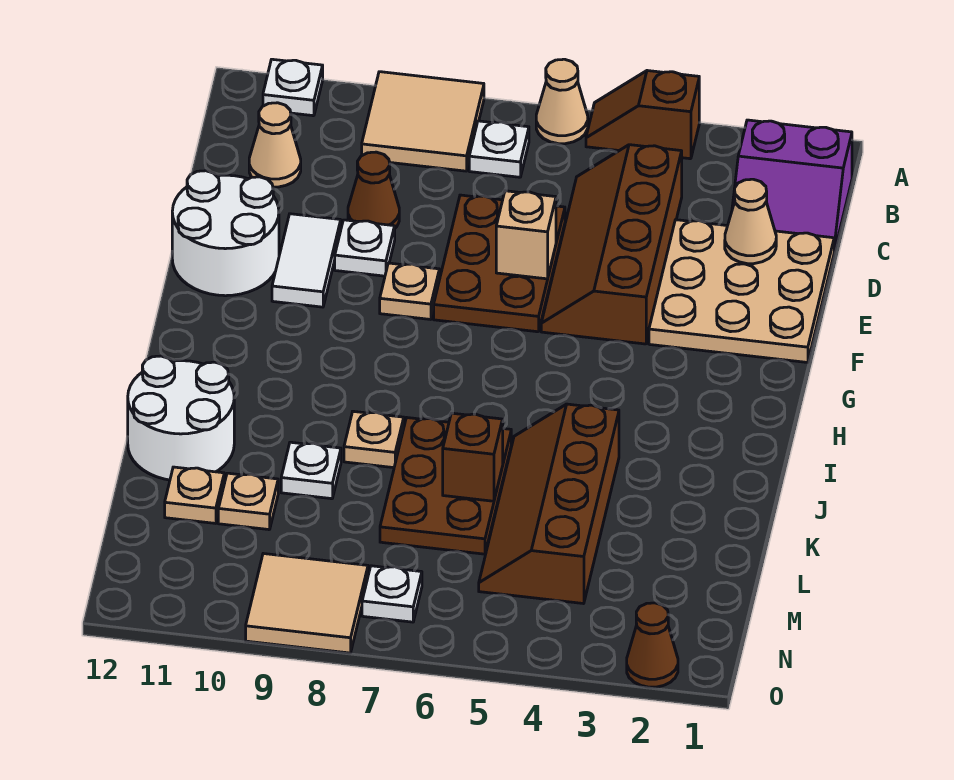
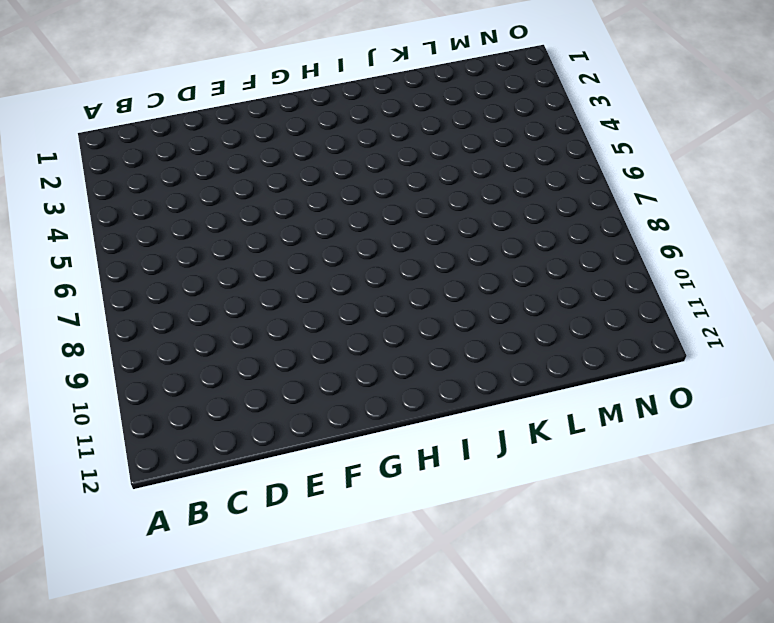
none -> brown 1x2 slope [586,71,699,159]
none -> tan 1x1 cone [536,59,588,144]
none -> tan 2x2 tile [362,72,484,171]

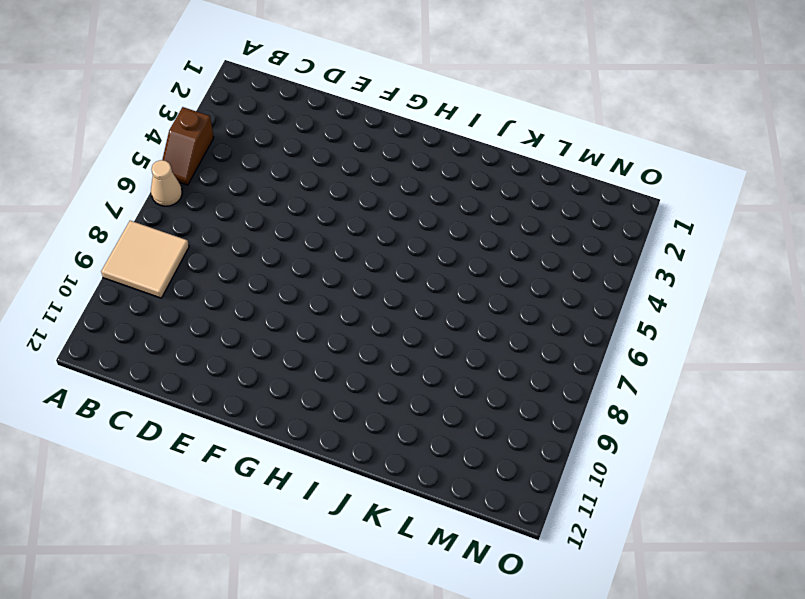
none -> white 1x1 plate [263,59,323,116]
none -> purple 2x2 slope [732,120,852,251]
none -> white 1x1 plate [469,121,529,177]

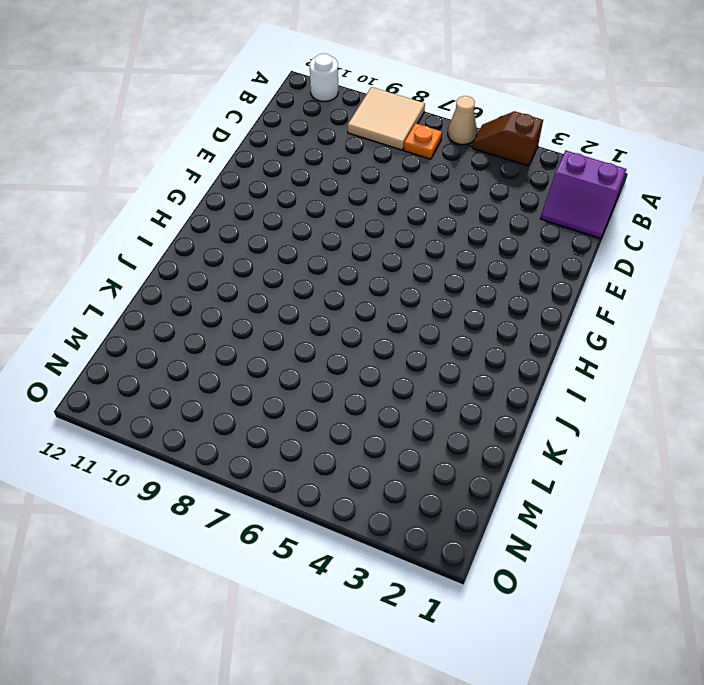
white 1x1 round brick [310,54,338,102] -> white 1x1 plate [263,59,323,116]
orange 1x1 plate [404,123,442,159] -> white 1x1 plate [469,121,529,177]
none -> brown 2x4 slope [541,145,682,344]
none -> tan 1x1 cone [249,103,301,187]
none -> tan 3x3 plate [649,220,834,363]

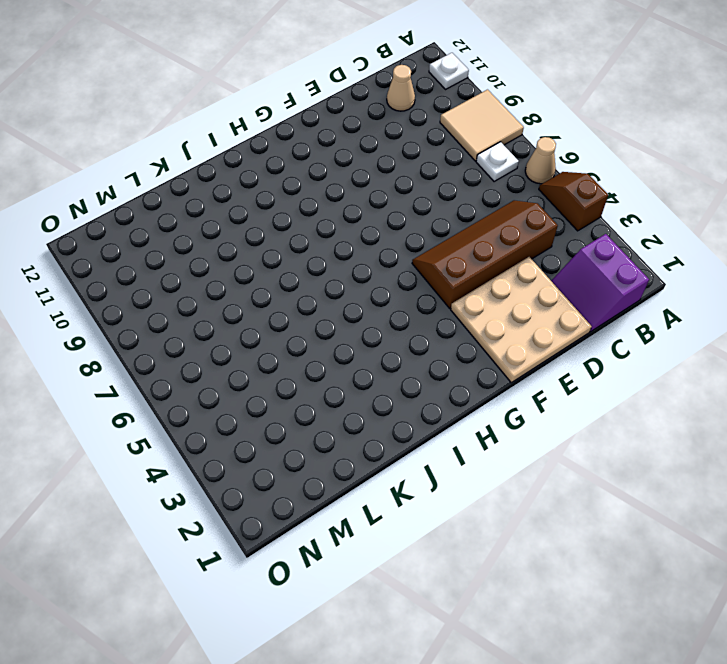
none -> brown 2x3 plate [434,195,565,332]
none -> brown 1x1 cone [348,152,399,228]
none -> white 1x1 plate [335,220,395,276]

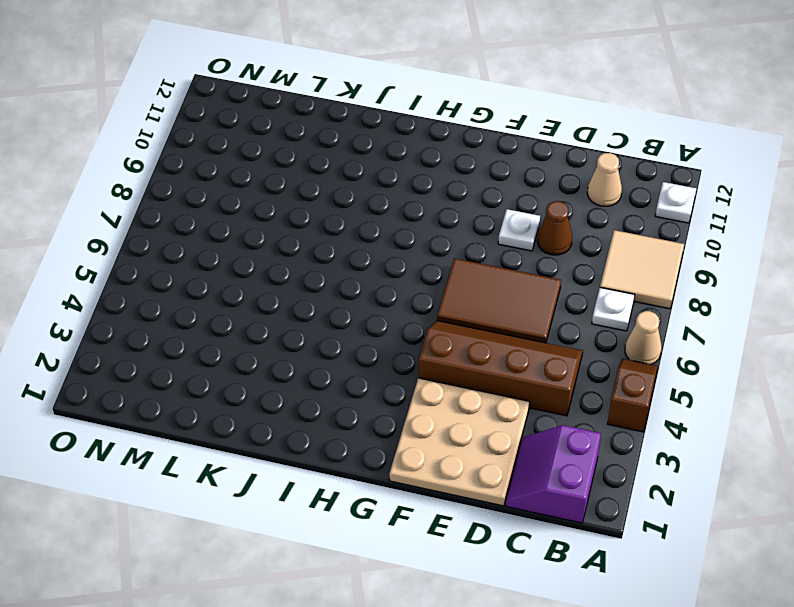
brown 2x3 tile [437,258,561,343] -> brown 2x3 plate [434,195,565,332]
none -> white 1x2 tile [272,214,341,307]
none -> white 2x2 round brick [172,171,279,296]
none -> tan 1x1 plate [380,263,439,319]

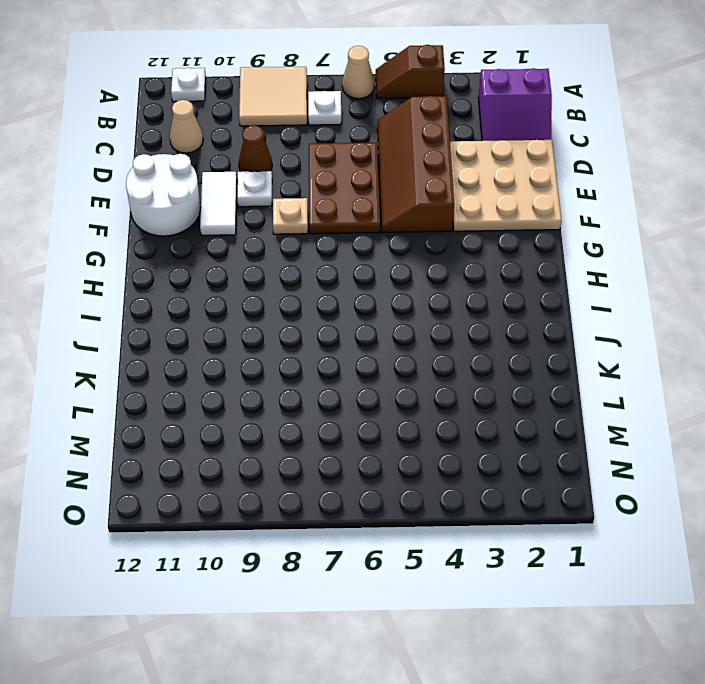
none -> brown 2x4 slope [479,404,619,604]
none -> brown 2x3 plate [380,418,511,554]
none -> tan 1x1 plate [344,411,404,468]

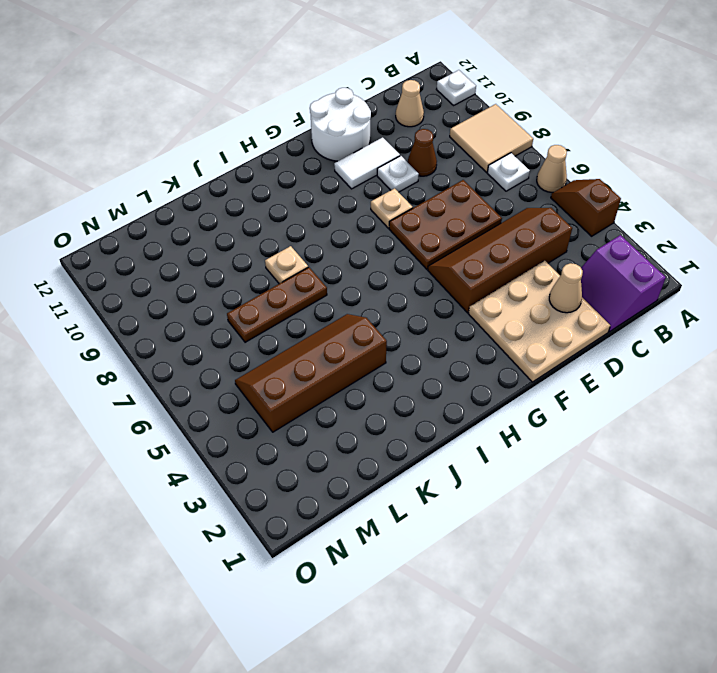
brown 1x3 plate [227,267,327,342] -> brown 2x3 plate [380,418,511,554]
none -> white 2x2 round brick [128,356,234,480]
none -> white 1x1 plate [281,442,341,499]
none -> tan 1x1 plate [218,473,278,530]

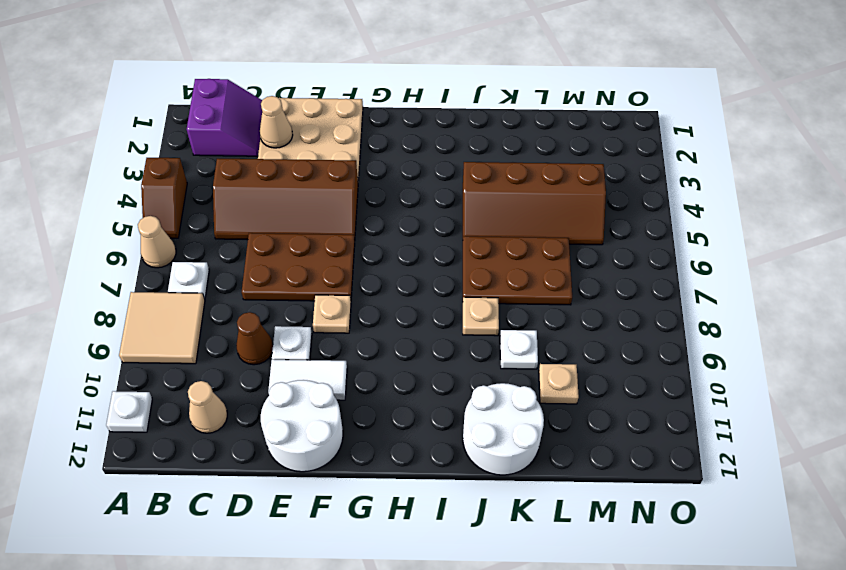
none -> tan 1x1 plate [165,467,224,523]
none -> white 1x1 plate [362,566,422,622]
none -> tan 2x2 tile [246,554,368,653]

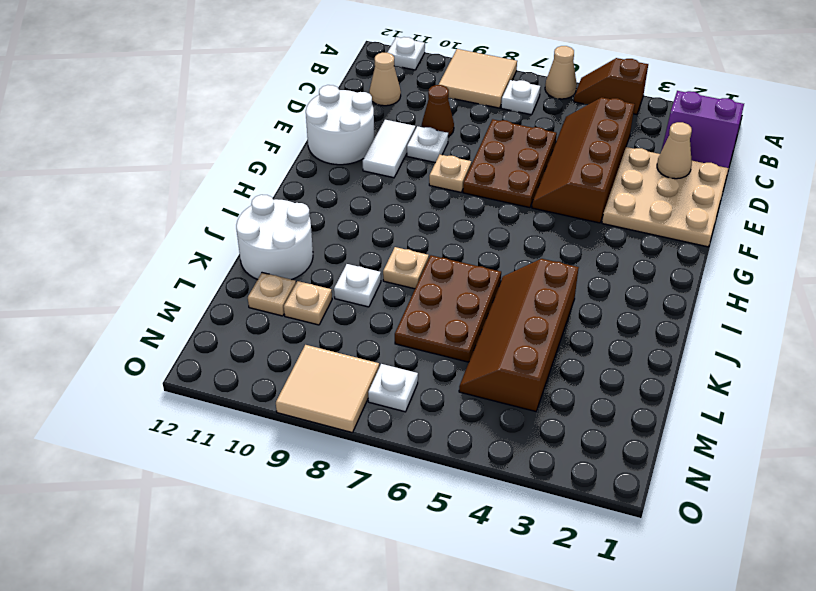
none -> brown 1x1 cone [627,603,678,687]
none -> tan 1x1 brick [496,191,556,279]
none -> brown 1x1 brick [443,413,503,501]

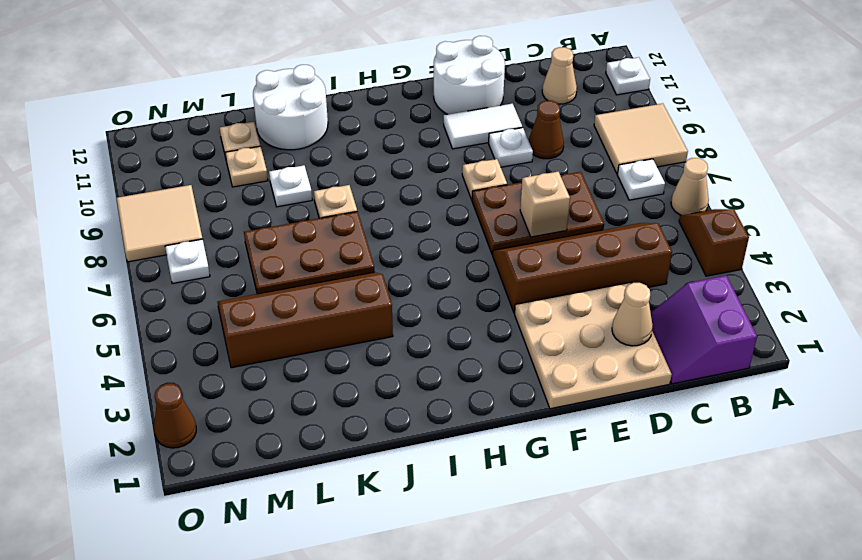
none -> brown 1x1 brick [443,413,503,501]

